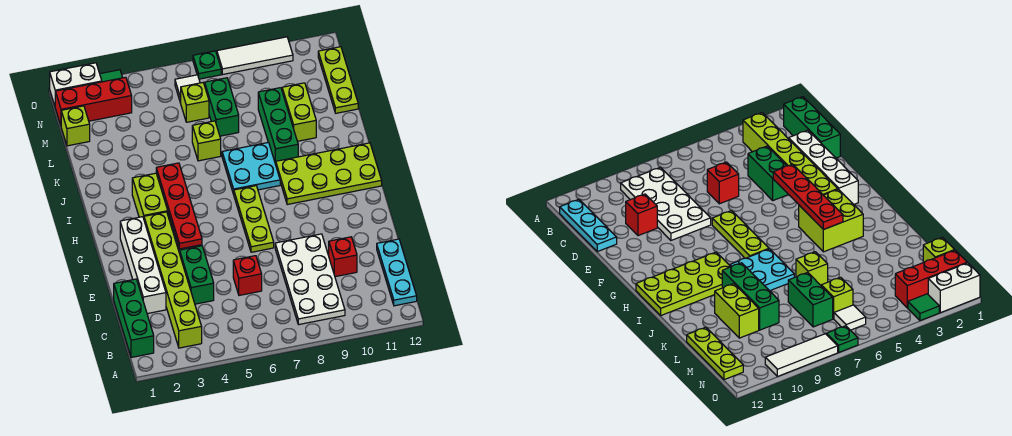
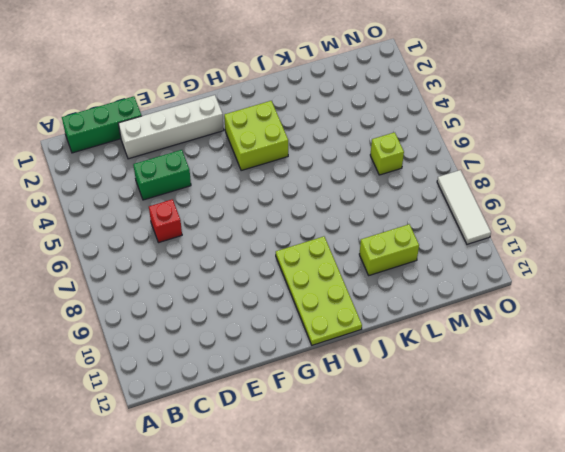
none -> lime 1x6 brick [144,212,202,348]
none -> white 2x4 plate [275,234,345,325]
none -> cyan 1x3 plate [377,239,417,306]

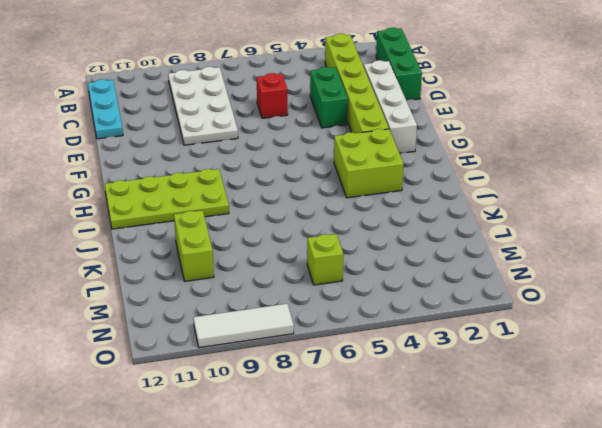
none -> red 1x1 brick [329,237,357,277]
none -> lime 1x3 plate [234,186,274,252]
none -> cyan 2x2 plate [222,142,280,194]

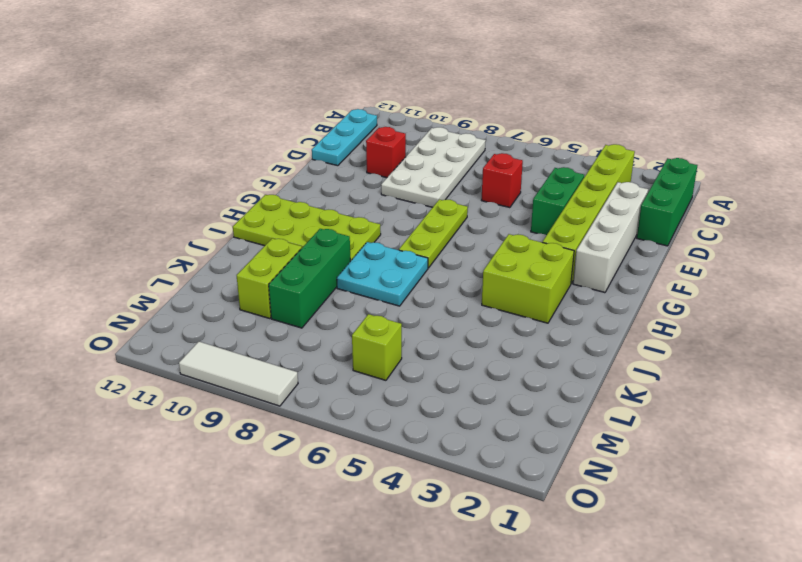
none -> lime 1x1 brick [192,121,221,161]
none -> green 1x2 brick [205,78,239,136]
none -> lime 1x3 plate [318,47,358,113]

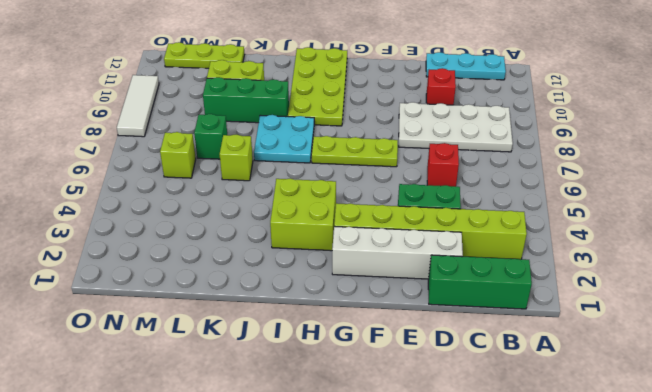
green 1x1 brick [194,114,227,159] -> green 1x2 brick [205,78,239,136]
none -> lime 1x1 brick [61,106,90,146]
none -> red 1x3 brick [55,77,132,125]
none -> white 1x1 tile [175,75,200,103]

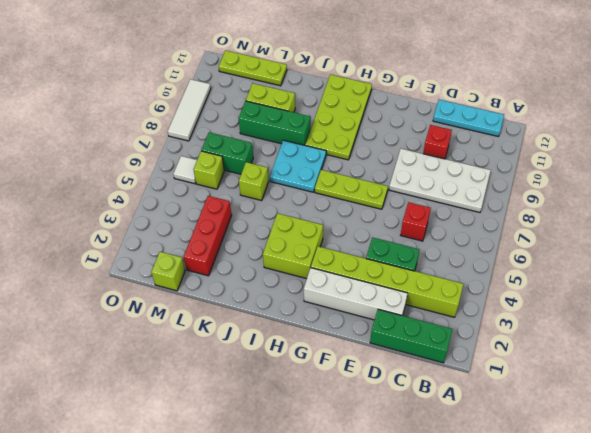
red 1x3 brick [184,196,232,276] -> red 1x3 brick moved to [55,77,132,125]
none -> white 1x2 brick [50,63,102,105]
none -> green 1x1 tile [100,70,123,82]
none -> green 1x1 plate [193,51,221,79]

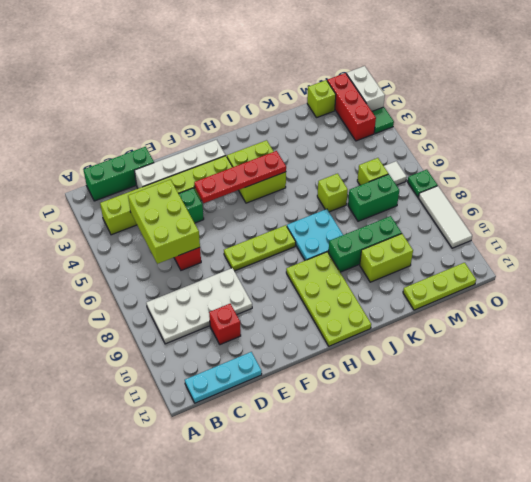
lime 2x3 brick [128,179,200,264] -> none

